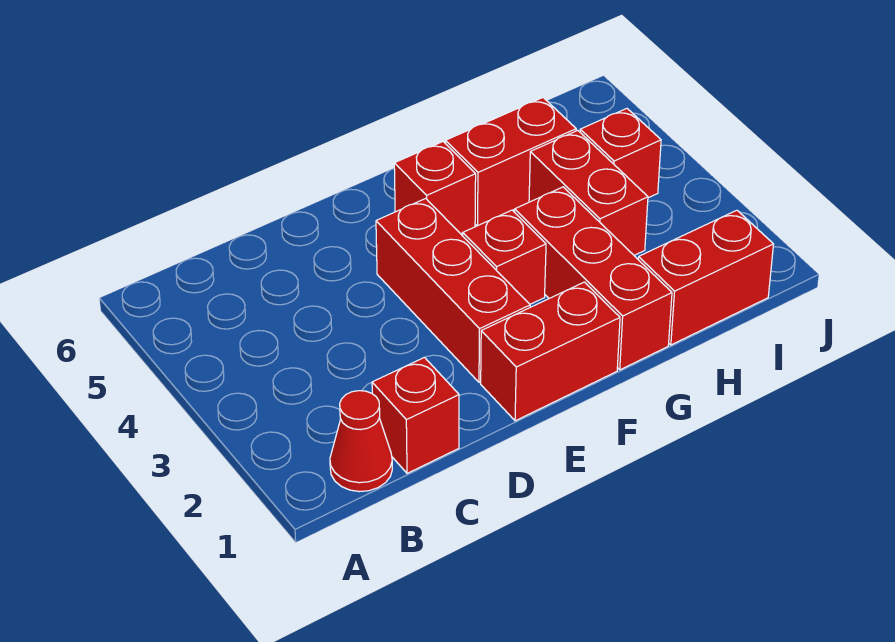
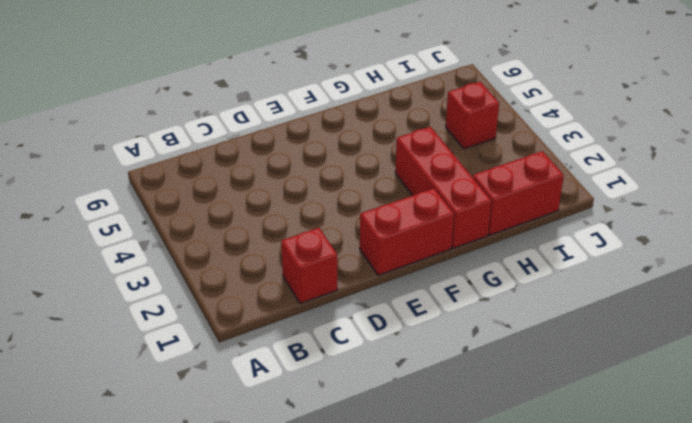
none -> red 1x1 cone [330,391,392,492]
none -> red 1x3 brick [376,198,530,382]

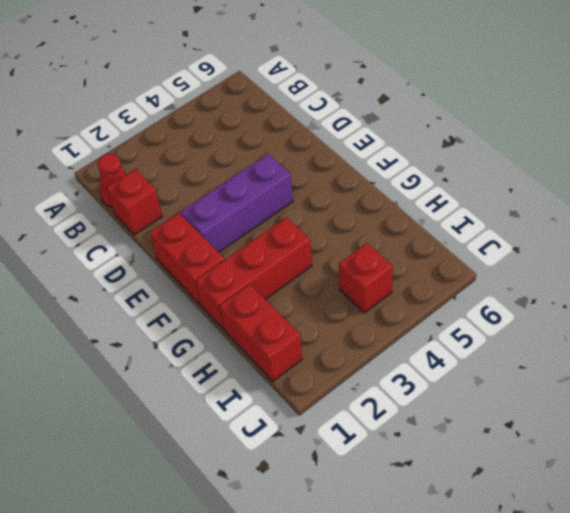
purple 1x3 brick [181,154,293,252] -> red 1x3 brick [376,198,530,382]
none -> red 1x1 brick [463,210,546,304]
none -> red 1x1 brick [394,142,476,234]

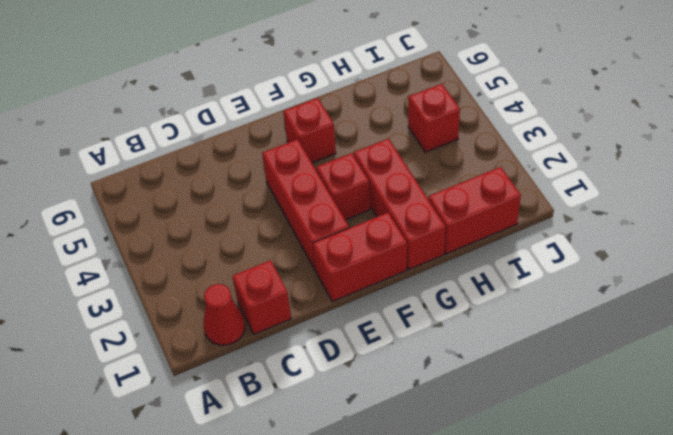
none -> red 1x2 brick [446,98,576,226]
none -> red 1x2 brick [529,130,648,255]

